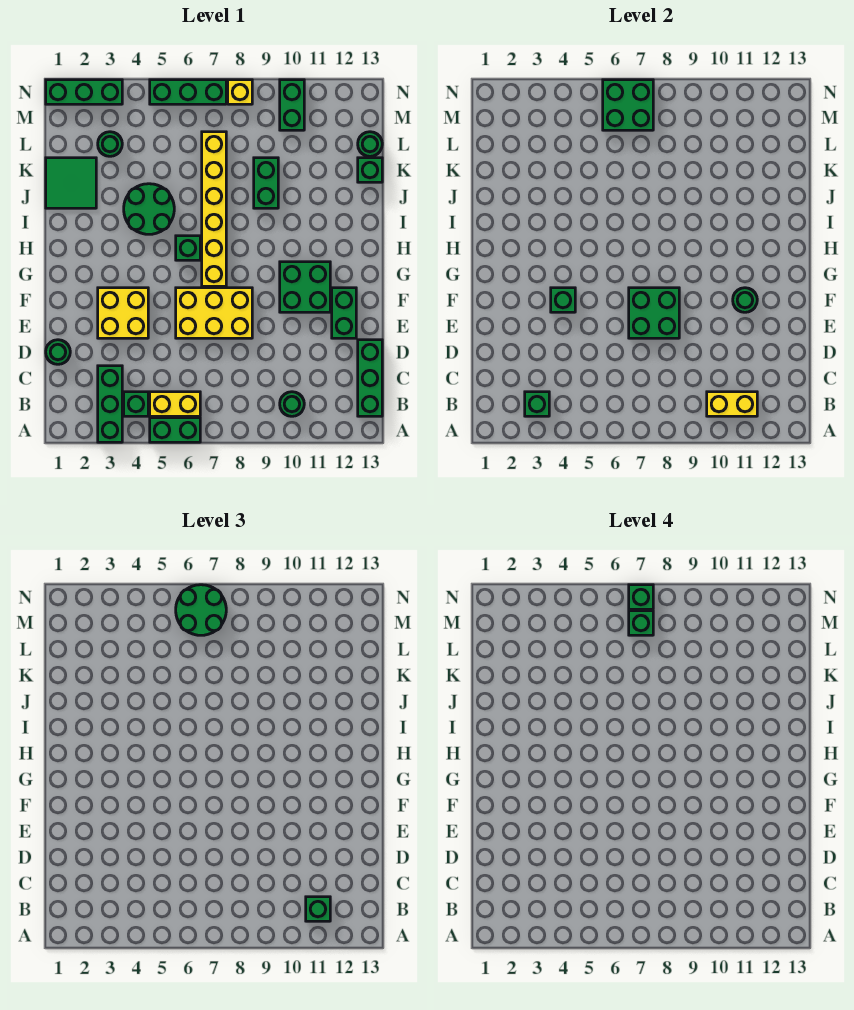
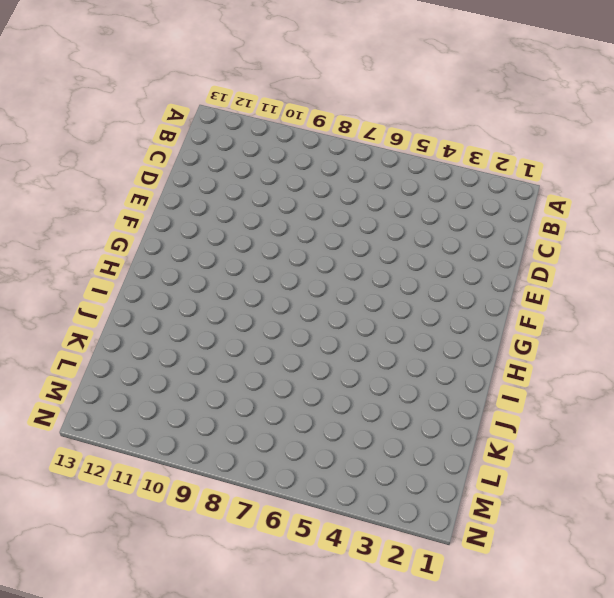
none -> green 1x3 brick [98,366,122,442]
none -> green 1x2 brick [150,418,200,442]
none -> green 1x1 brick [124,392,148,416]
none -> yellow 1x2 brick [150,392,200,416]

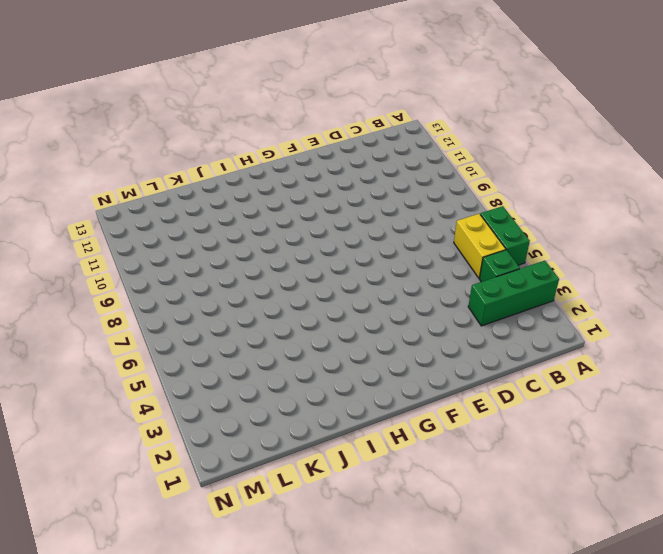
none -> green 1x1 round brick [280,392,304,416]
none -> green 1x3 brick [358,340,382,416]
none -> green 1x1 round brick [46,340,70,364]
none -> yellow 2x2 brick [98,288,148,338]

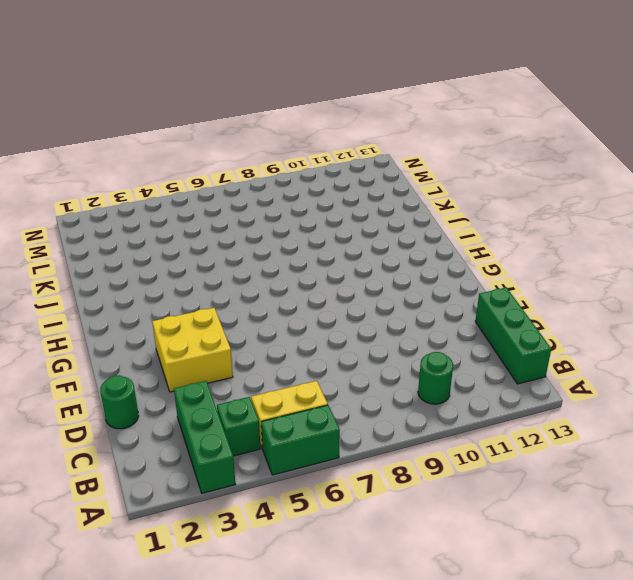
none -> yellow 2x3 brick [176,288,252,338]
none -> green 1x2 brick [332,288,356,338]
none -> green 2x2 brick [280,262,330,312]
none -> yellow 1x6 brick [202,132,226,286]

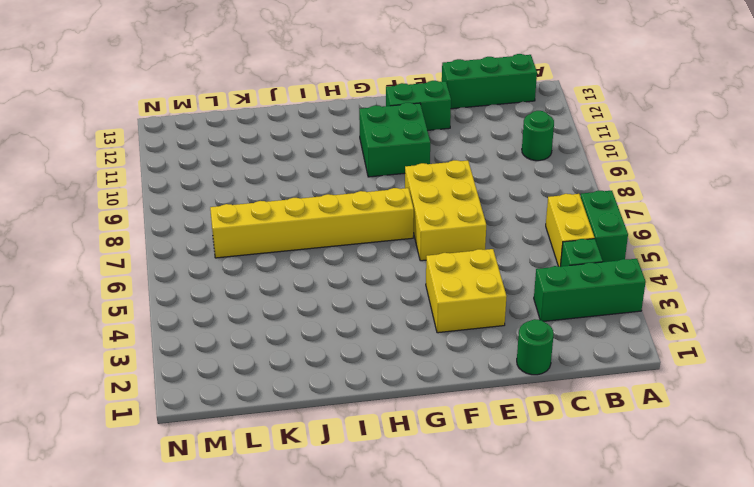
none -> green 1x1 brick [176,236,200,260]
none -> green 2x2 round brick [124,184,174,234]
none -> green 2x2 tile [46,158,96,208]
none -> green 1x2 brick [254,158,278,208]

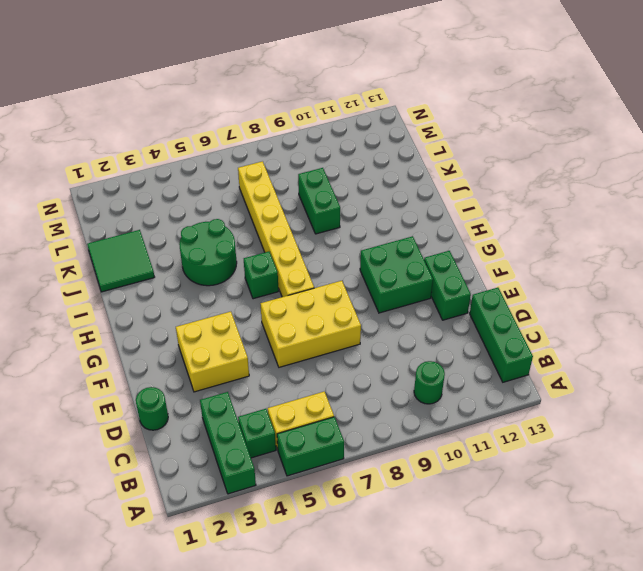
none -> green 1x1 brick [358,158,382,182]
none -> green 1x1 round brick [98,132,122,156]
none -> green 1x1 round brick [358,132,382,156]
none -> green 1x2 brick [280,80,304,130]

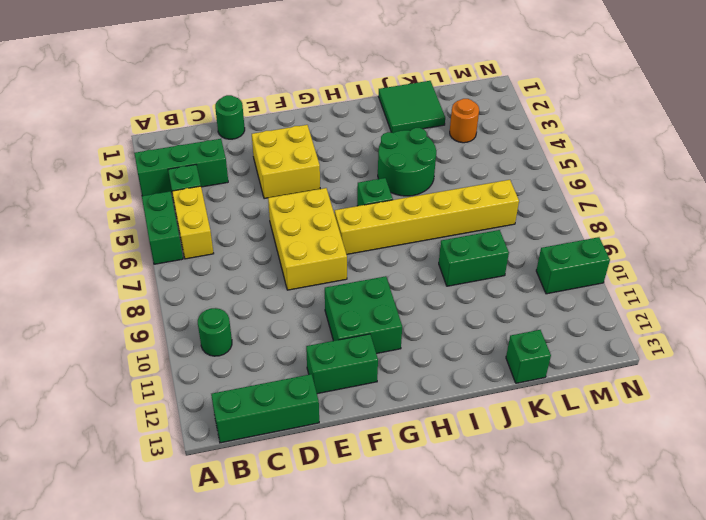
orange 1x1 round brick [450,99,479,143] -> green 1x1 round brick [98,132,122,156]
none -> green 1x1 round brick [358,132,382,156]
none -> green 1x3 brick [46,80,122,104]
none -> green 1x3 brick [150,80,226,104]
none -> yellow 1x1 brick [228,80,252,104]

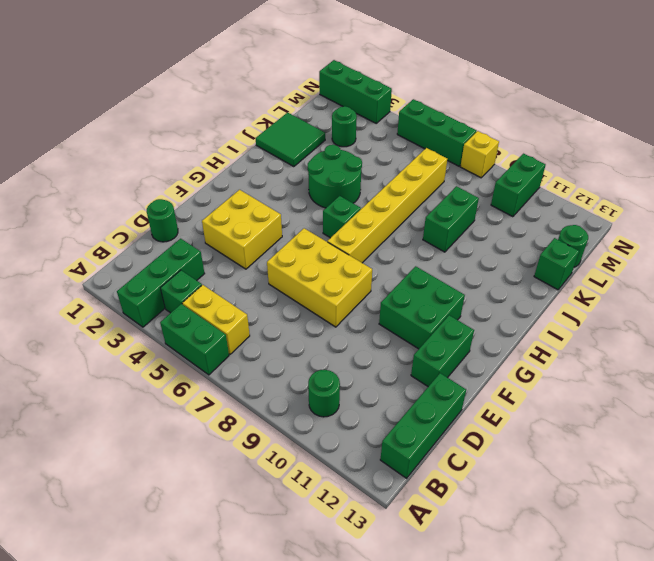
none -> green 1x1 brick [525,392,549,416]
none -> yellow 1x2 brick [707,392,757,416]
none -> green 2x2 brick [629,288,679,338]
none -> green 1x1 brick [551,288,575,312]

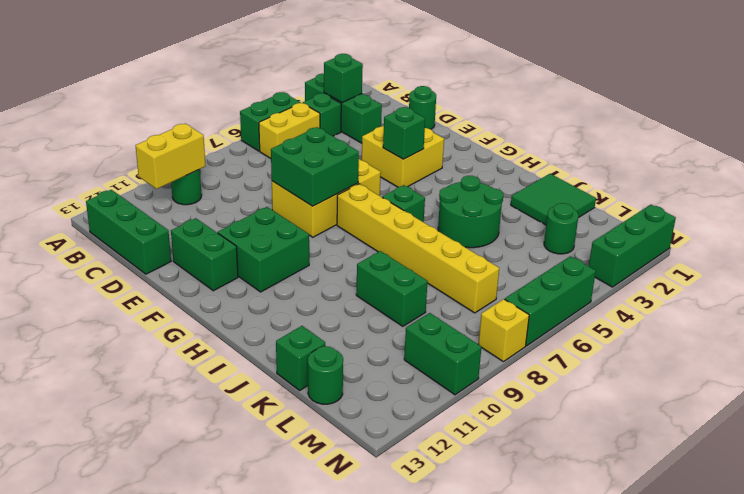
none -> green 1x1 round brick [733,288,757,312]
none -> green 2x2 brick [603,80,653,130]
none -> green 1x1 brick [306,897,330,921]
none -> green 2x2 round brick [176,585,226,635]

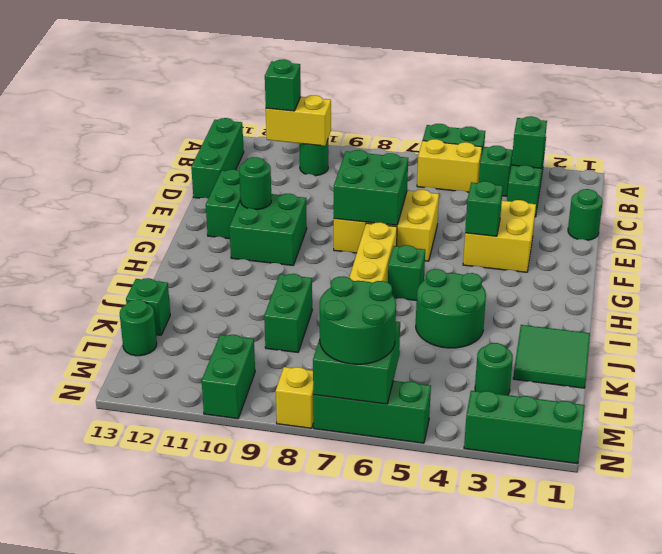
none -> green 1x1 brick [629,611,653,635]
none -> green 1x1 brick [629,585,653,609]

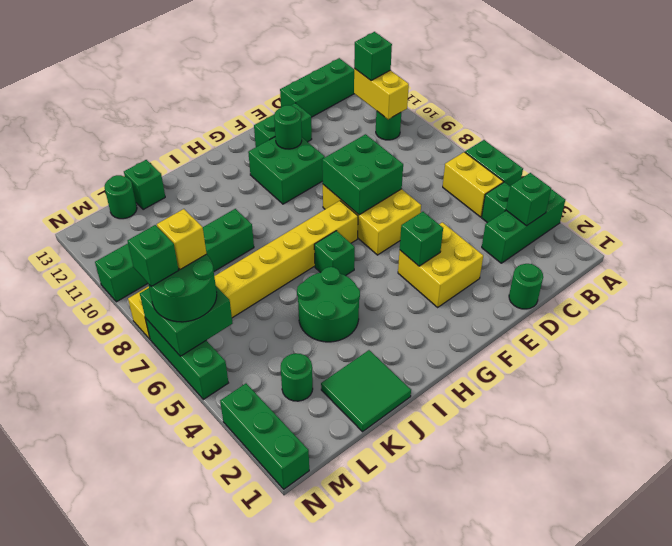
yellow 1x1 brick [157,209,206,269] -> green 1x1 brick [629,611,653,635]

